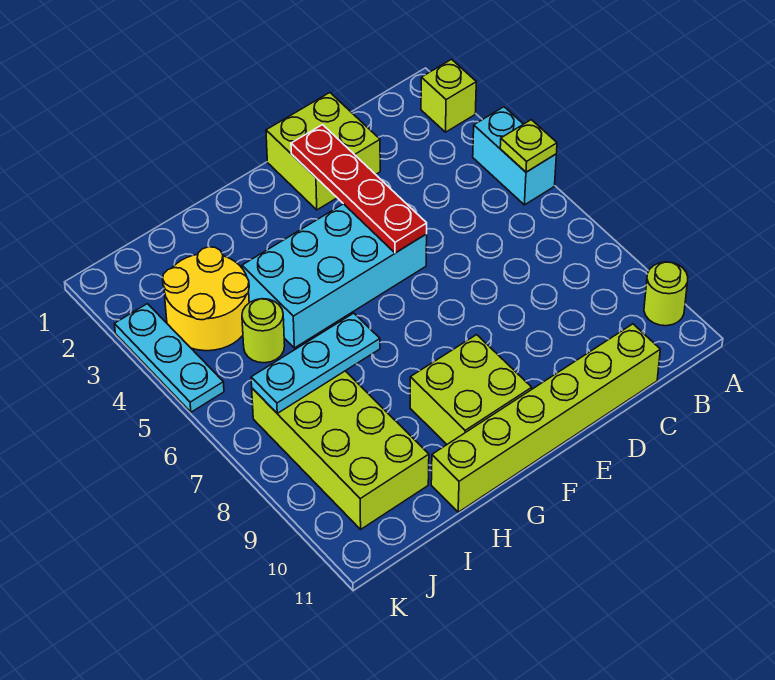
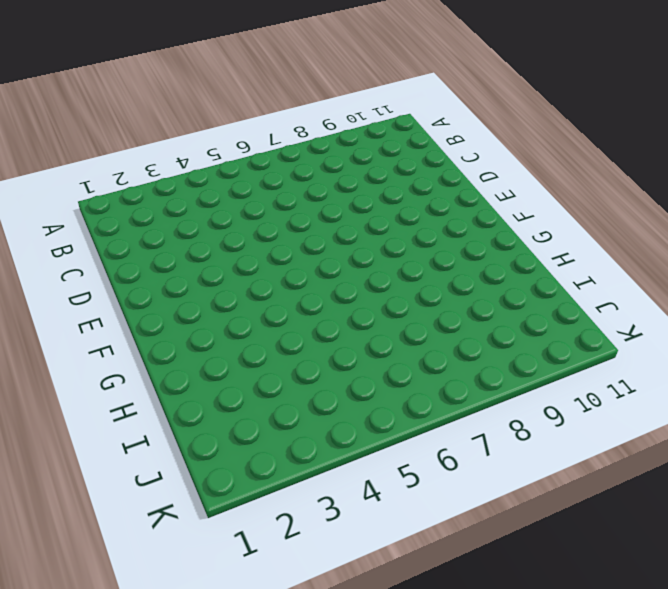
none -> lime 1x1 brick [421,59,476,132]
none -> cyan 1x2 brick [473,107,556,205]
none -> lime 1x1 round brick [644,262,688,326]

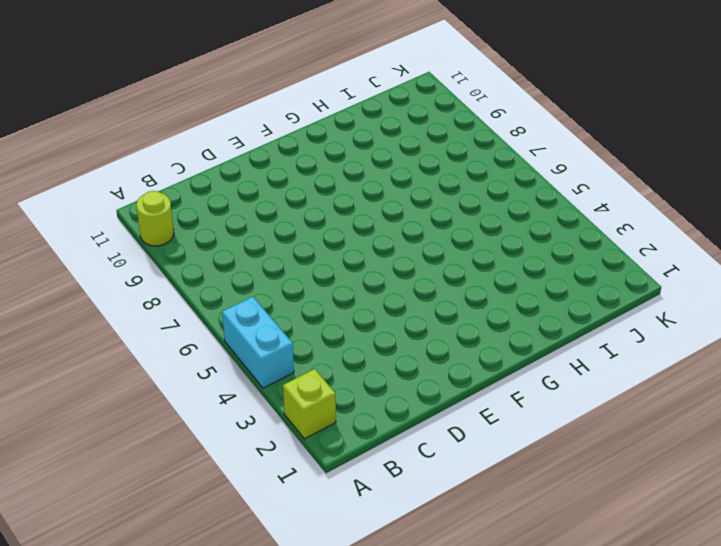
none -> lime 1x6 brick [431,324,660,512]
none -> lime 2x2 brick [266,93,380,210]
none -> cyan 2x4 brick [242,204,427,348]

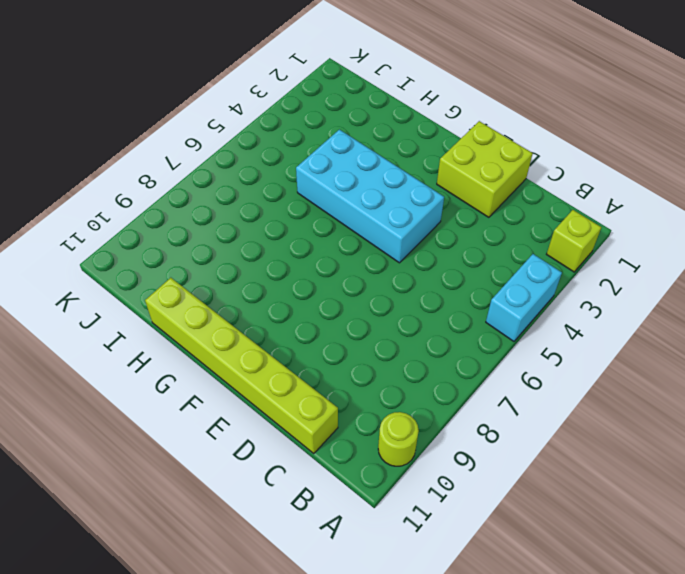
none -> lime 2x2 brick [410,335,532,444]
none -> yellow 2x2 round brick [163,247,249,351]
none -> lime 1x1 round brick [242,299,285,363]

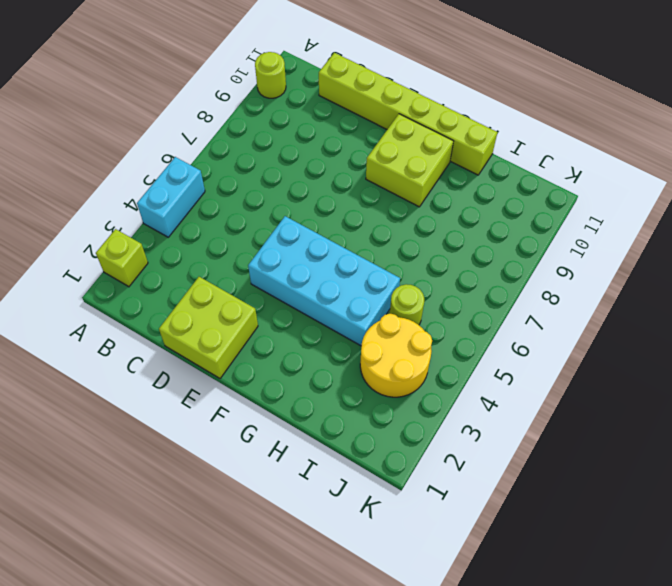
none -> lime 2x4 brick [252,371,429,529]
none -> cyan 1x3 plate [115,304,224,412]
none -> lime 1x1 plate [500,120,557,172]

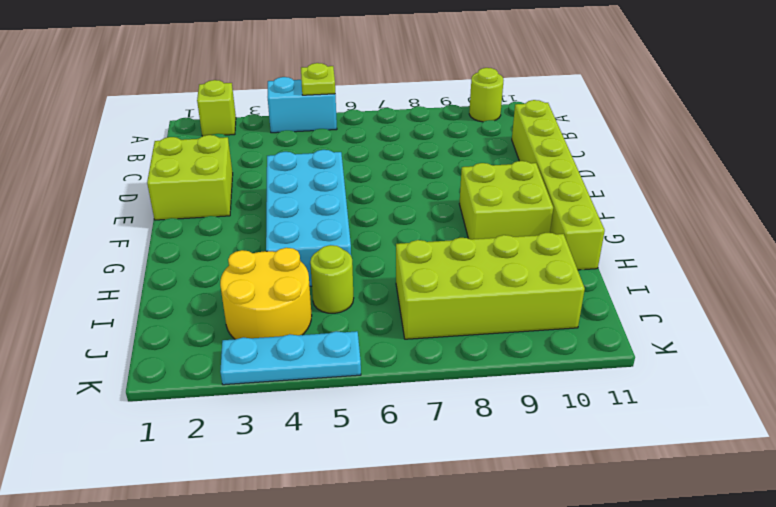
none -> red 1x4 plate [291,125,427,253]
none -> cyan 1x3 plate [251,313,380,413]

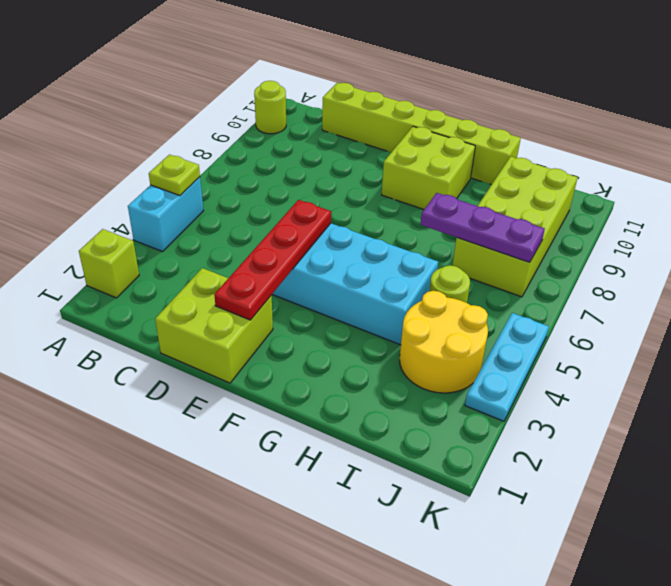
purple 1x3 plate [420,193,545,262] -> cyan 1x3 plate [251,313,380,413]

